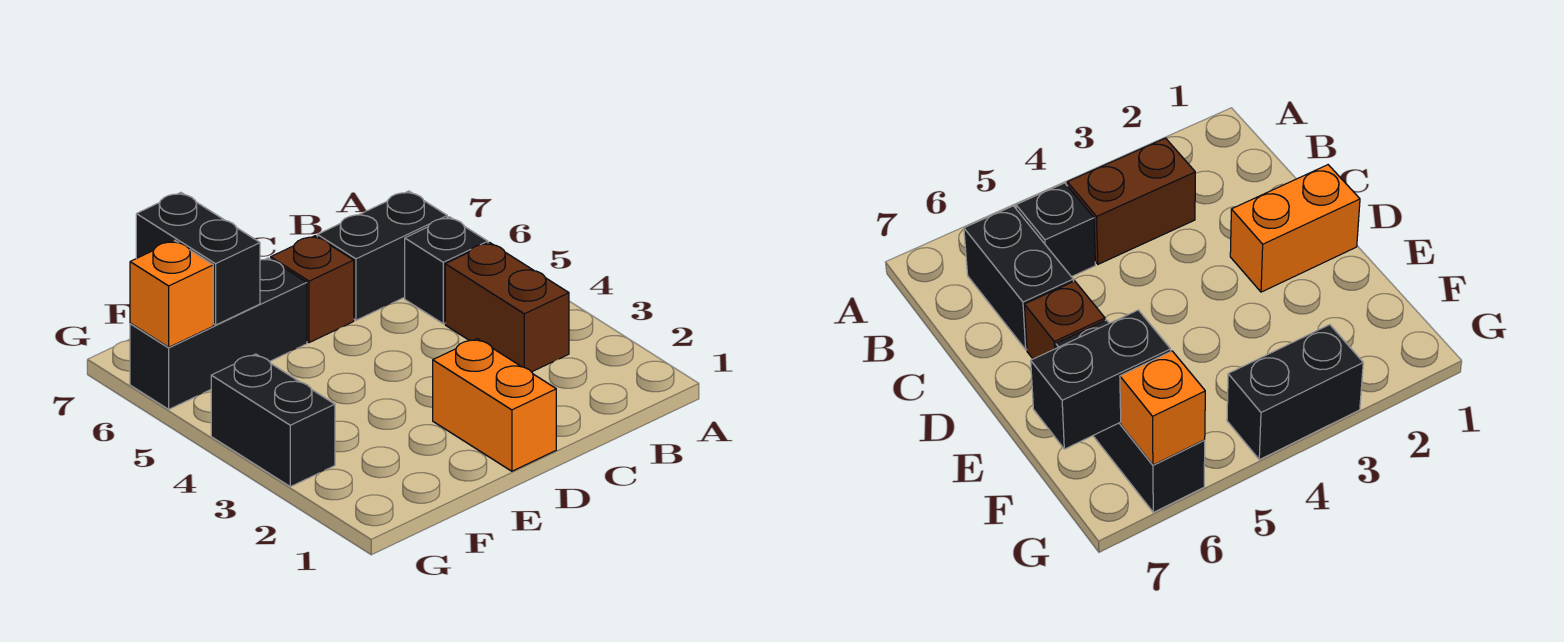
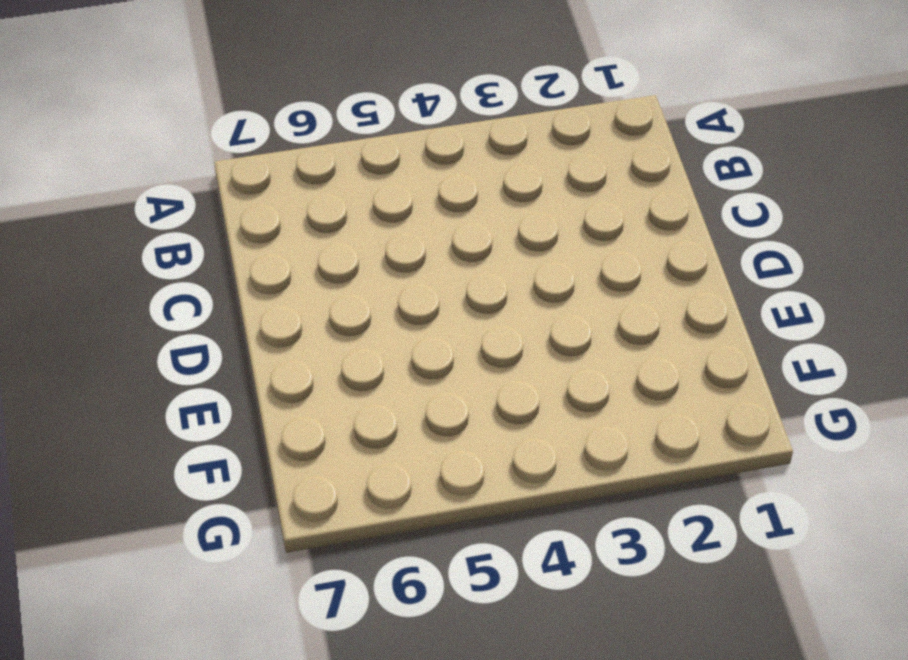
none -> brown 1x2 brick [445,243,569,372]
none -> black 1x1 brick [405,217,488,324]

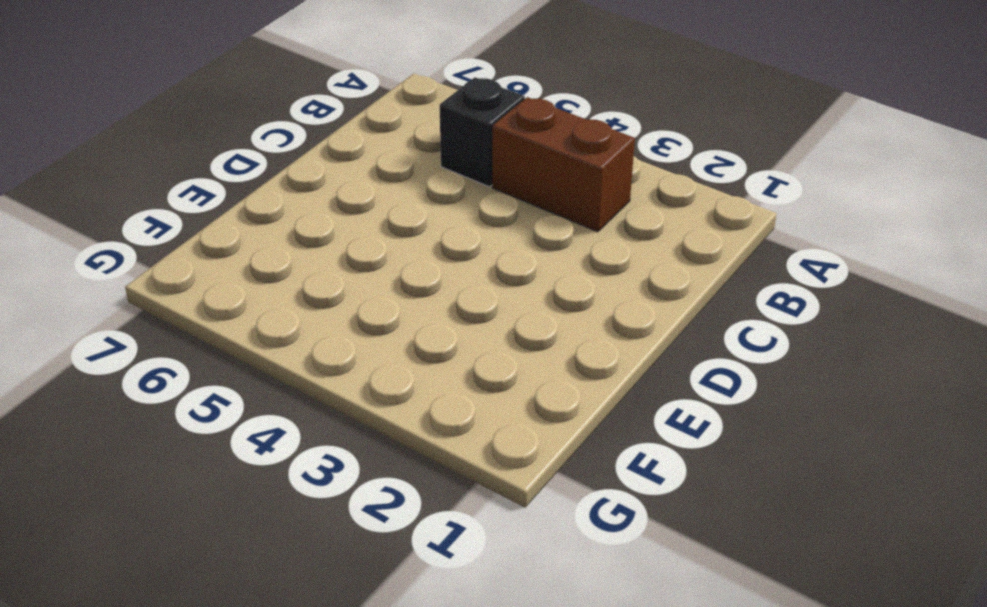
none -> black 1x2 brick [317,191,447,320]
none -> orange 1x2 brick [433,339,556,471]

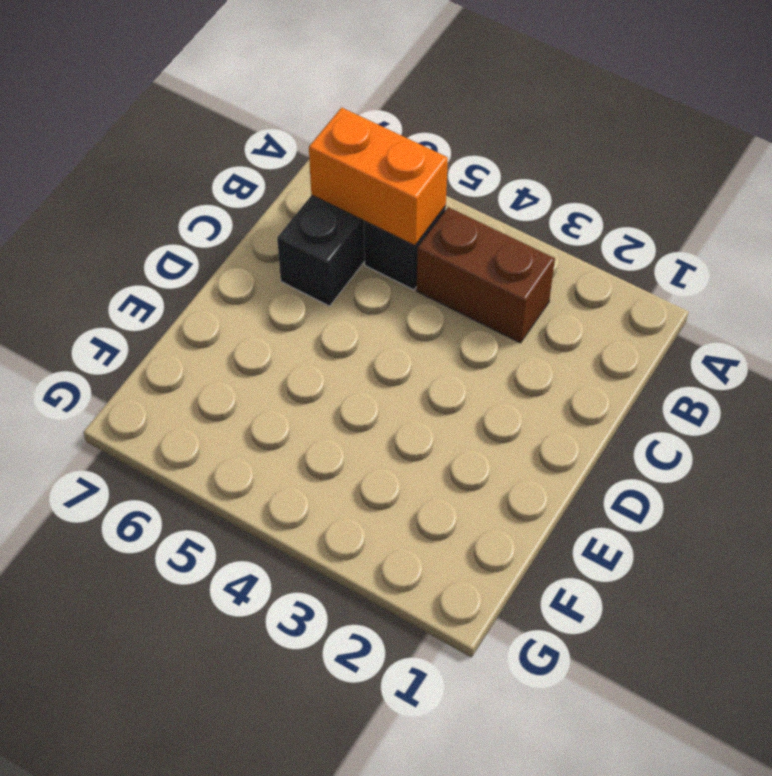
orange 1x2 brick [309,108,448,245] -> orange 1x2 brick moved to [433,339,556,471]
none -> brown 1x1 brick [271,236,354,343]
none -> black 1x3 brick [130,258,307,409]

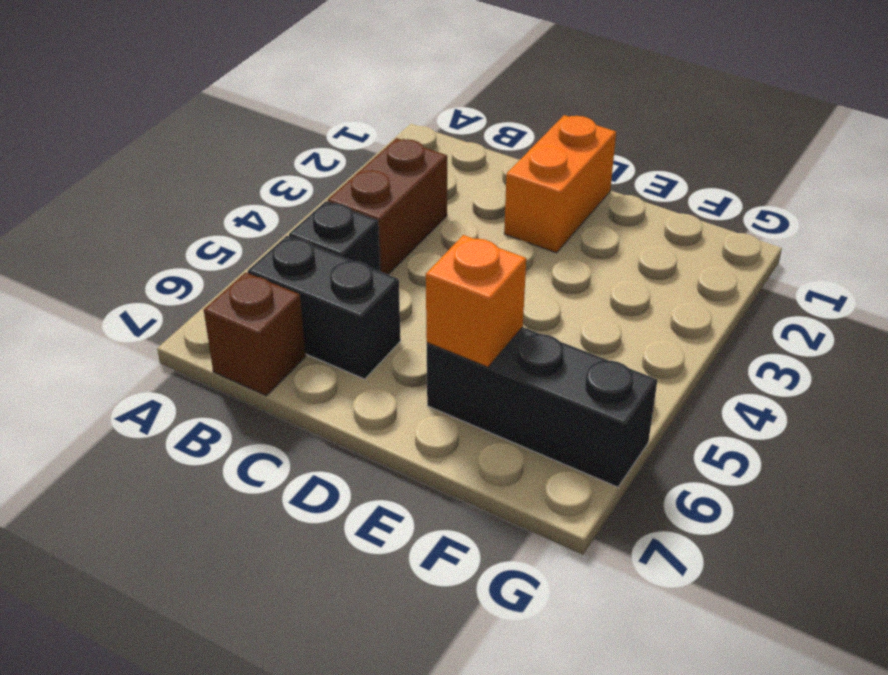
brown 1x1 brick [204,272,306,396] -> brown 1x1 brick moved to [271,236,354,343]
orange 1x1 brick [426,235,526,367] -> orange 1x1 brick moved to [130,240,213,347]
none -> black 1x2 brick [211,354,335,487]
none -> black 1x2 brick [136,193,260,325]

